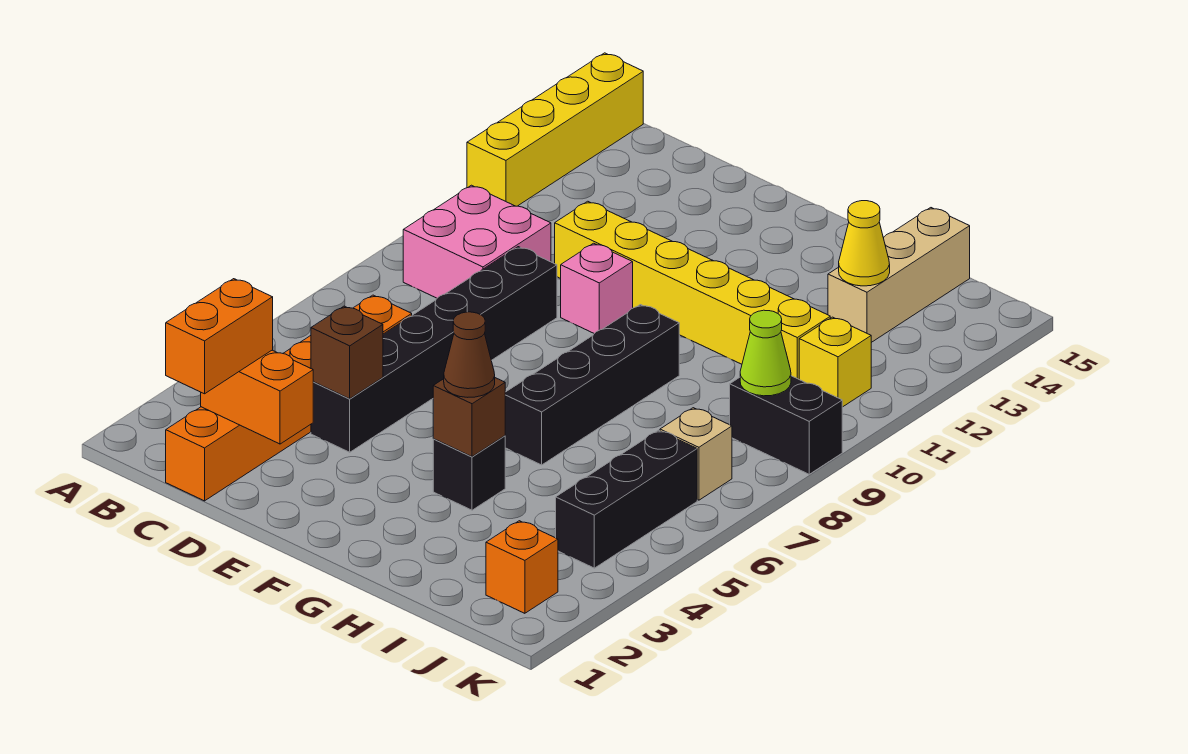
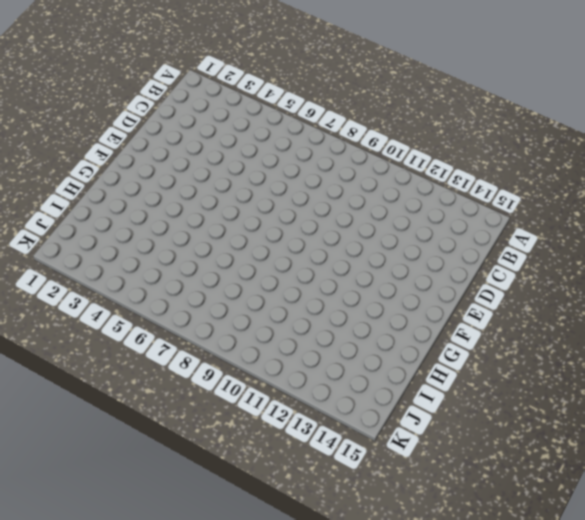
none -> yellow 1x4 brick [467,53,643,206]
none -> pink 2x2 brick [403,185,551,298]
none -> orange 1x6 brick [166,295,412,501]

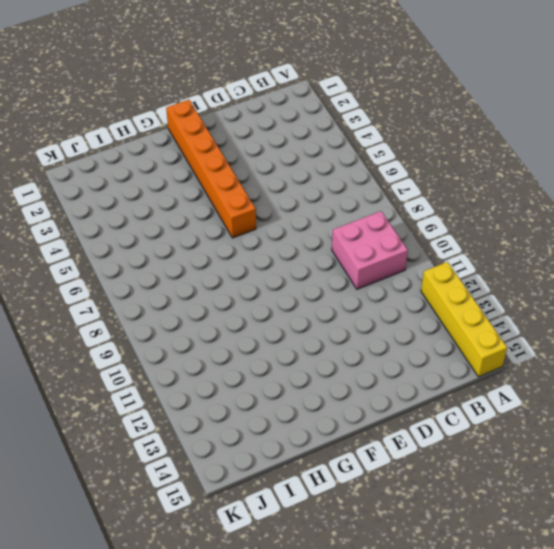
orange 1x6 brick [166,100,256,238] -> orange 1x6 brick moved to [166,295,412,501]
none -> black 1x6 brick [311,247,557,452]
none -> yellow 1x6 brick [554,201,830,379]
none -> pink 1x1 brick [561,243,633,333]

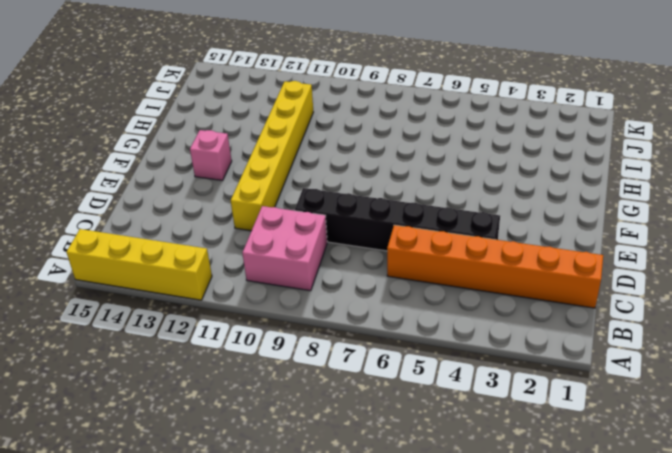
pink 1x1 brick [190,130,232,181] -> pink 1x1 brick moved to [561,243,633,333]
none -> black 1x1 brick [433,436,505,510]
none -> black 1x4 brick [505,305,679,465]
none -> tan 1x3 brick [828,208,970,342]

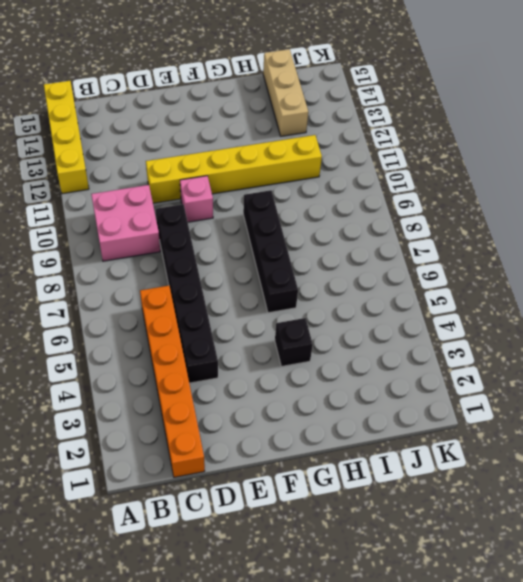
none -> orange 1x1 brick [486,521,558,613]
none -> black 1x3 brick [555,430,697,568]
none -> tan 1x1 brick [660,408,732,500]

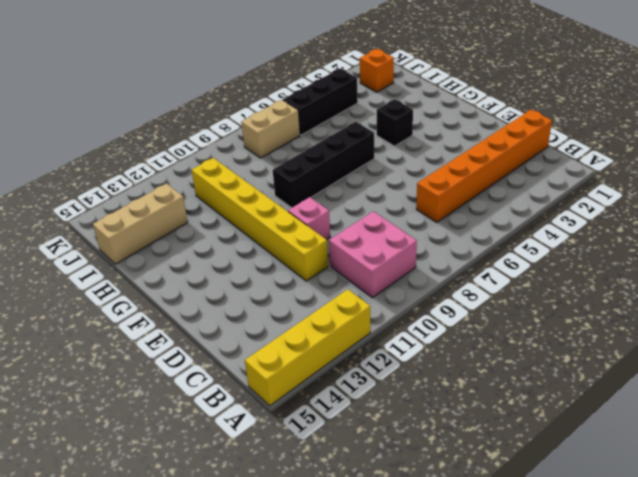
tan 1x2 brick [241,100,300,158] -> tan 1x1 brick [660,408,732,500]
none -> black 1x6 brick [311,247,557,452]
none -> black 1x2 brick [729,376,842,474]
none -> yellow 1x1 brick [799,317,871,407]

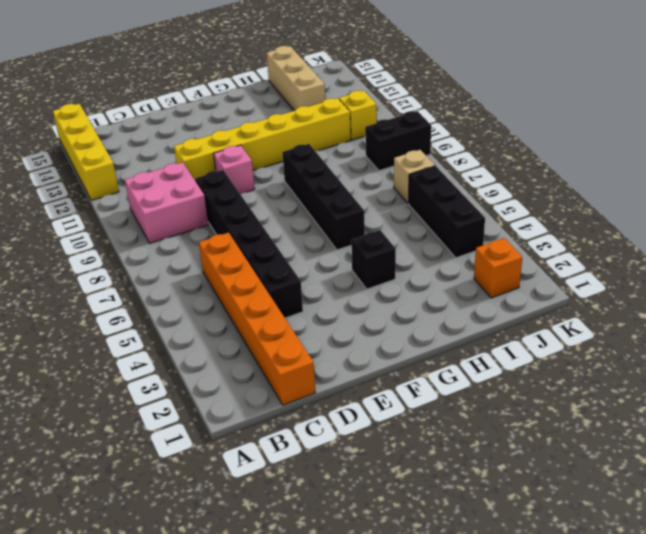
none -> orange 1x2 brick [201,350,313,444]
none -> brown 1x1 brick [311,306,383,399]
none -> brown 1x1 brick [433,378,505,457]

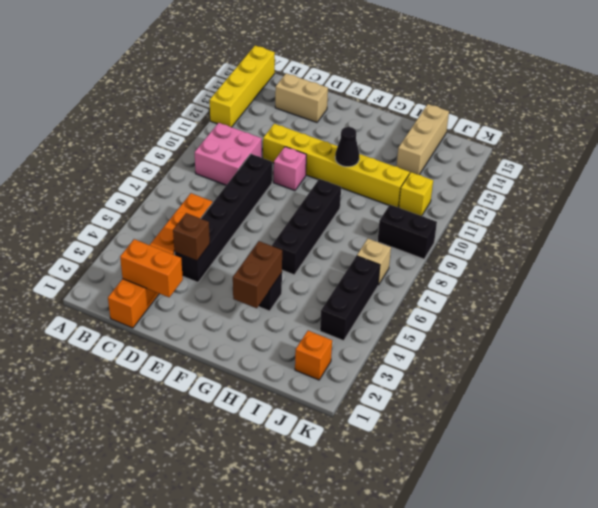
tan 1x2 brick [275,73,328,122] -> none
brown 1x2 brick [233,241,282,308] -> brown 1x1 brick [433,378,505,457]
black 1x1 cone [335,127,359,167] -> none
none -> yellow 1x1 cone [839,201,890,286]
none -> lime 1x1 cone [740,310,791,396]
none -> orange 1x2 brick [166,279,273,394]

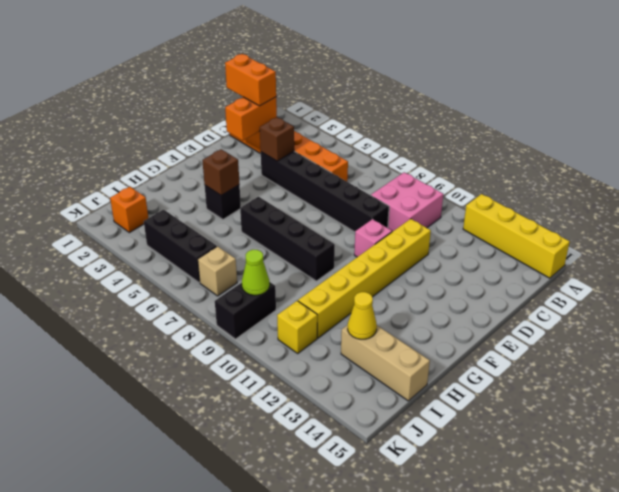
none -> brown 1x1 cone [444,312,495,397]

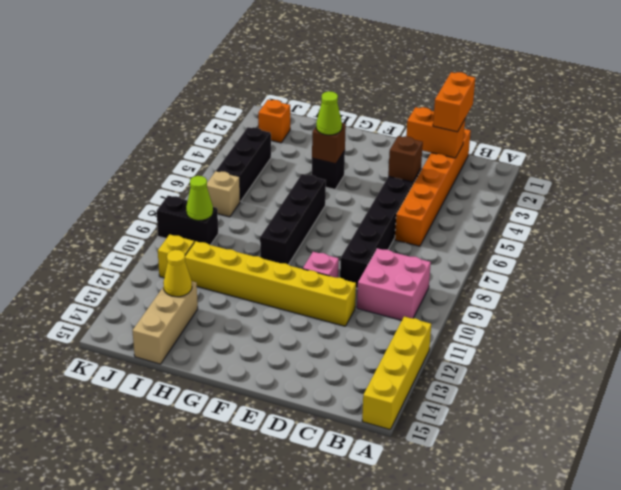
lime 1x1 cone [316,91,342,135] -> brown 1x1 cone [444,312,495,397]

